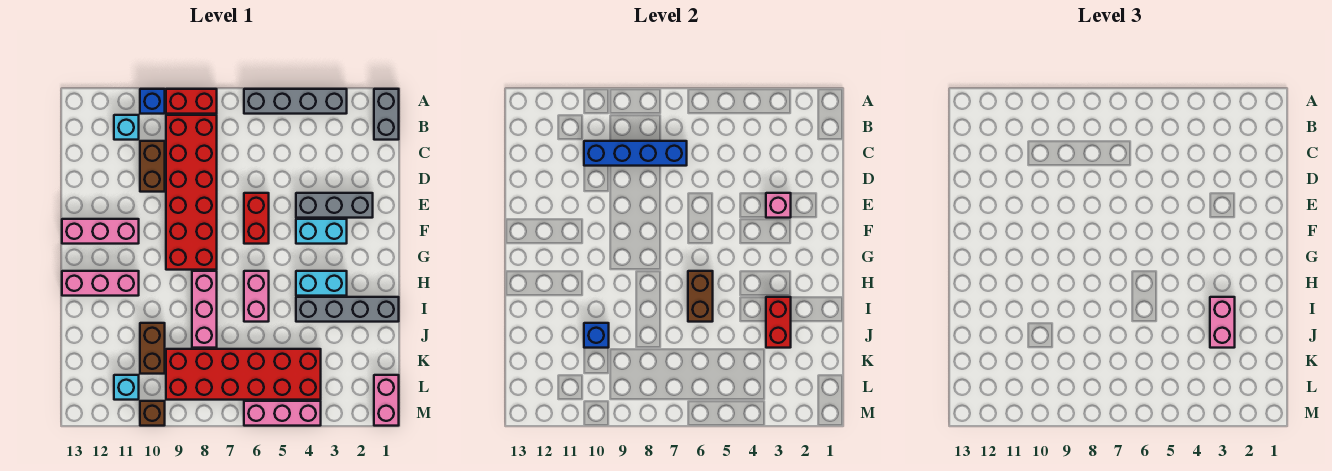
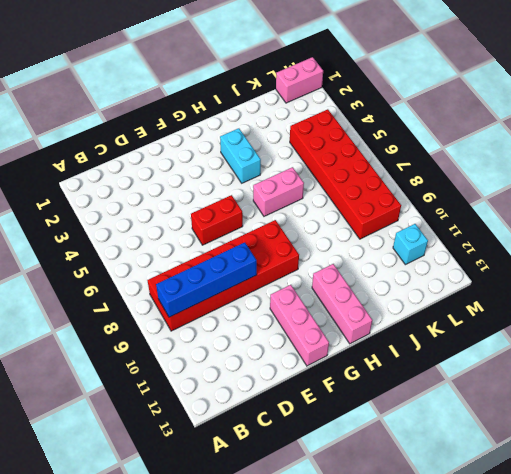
blue 1x4 brick [156,242,257,317] -> blue 1x4 brick turned to [584,141,687,166]
none -> grey 1x2 brick [374,89,399,140]
none -> grey 1x4 brick [244,89,347,114]
none -> red 1x2 brick [166,89,217,114]

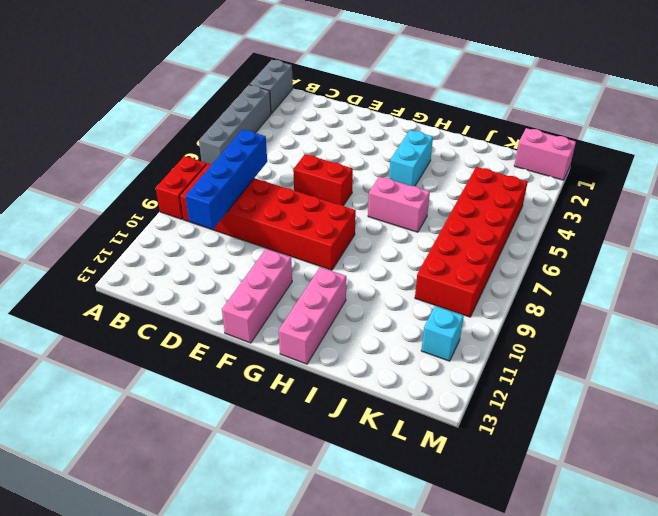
grey 1x2 brick [249,60,293,114] -> grey 1x2 brick turned to [374,89,399,140]
none -> blue 1x1 brick [140,89,165,114]
none -> cyan 1x1 brick [114,115,139,140]
none -> brown 1x2 brick [140,141,165,192]

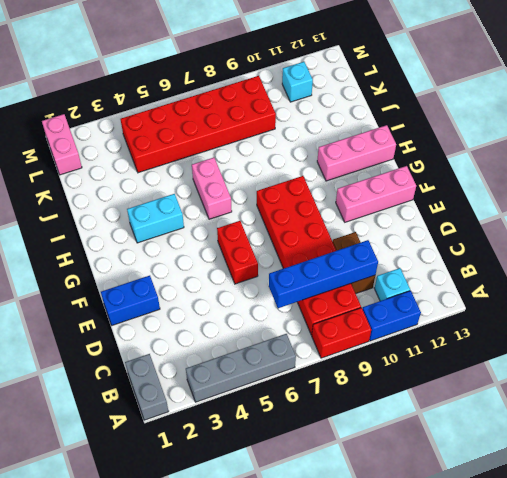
blue 1x2 brick [363,291,421,341] -> blue 1x1 brick [140,89,165,114]
blue 1x2 brick [101,276,160,325] -> grey 1x3 brick [296,193,373,218]
none -> cyan 1x2 brick [296,219,347,244]
none -> pink 1x3 brick [192,271,217,348]
none -> grey 1x4 brick [296,297,399,322]

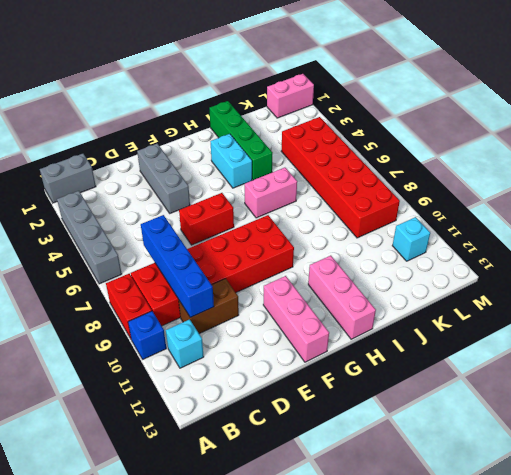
green 1x4 brick [209,101,272,180] -> grey 1x4 brick [296,297,399,322]
none -> cyan 1x2 brick [296,219,347,244]
none -> pink 1x3 brick [192,271,217,348]
none -> brown 1x2 brick [140,323,165,374]

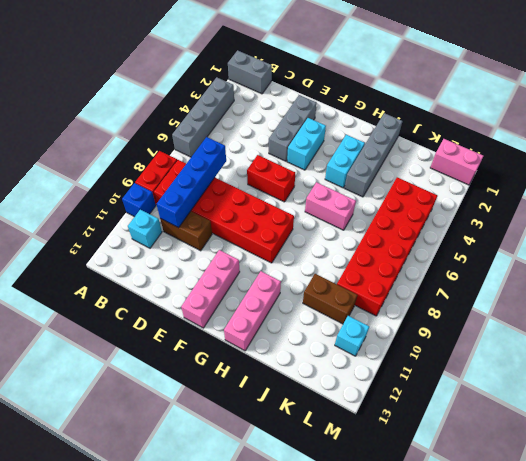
none -> pink 1x3 brick [192,271,217,348]
none -> pink 1x3 brick [244,401,321,426]
none -> brown 1x1 brick [140,401,165,426]

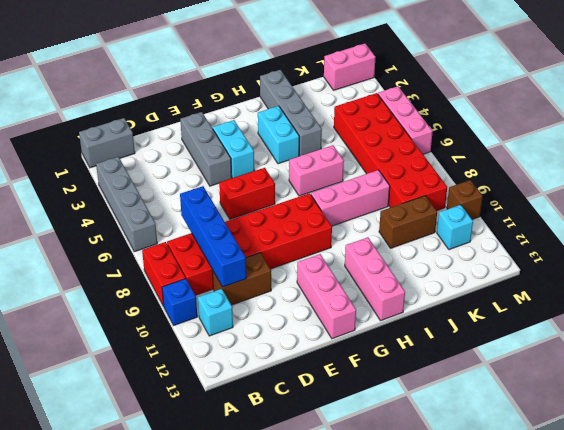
none -> pink 1x1 brick [766,193,791,218]
none -> brown 1x2 brick [688,271,713,322]
none -> red 1x2 brick [766,297,791,348]

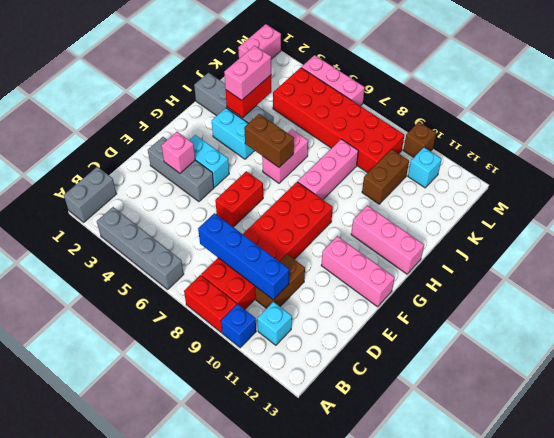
brown 1x2 brick [244,114,294,167] -> brown 1x2 brick turned to [688,271,713,322]
none -> blue 1x1 brick [584,323,609,348]

